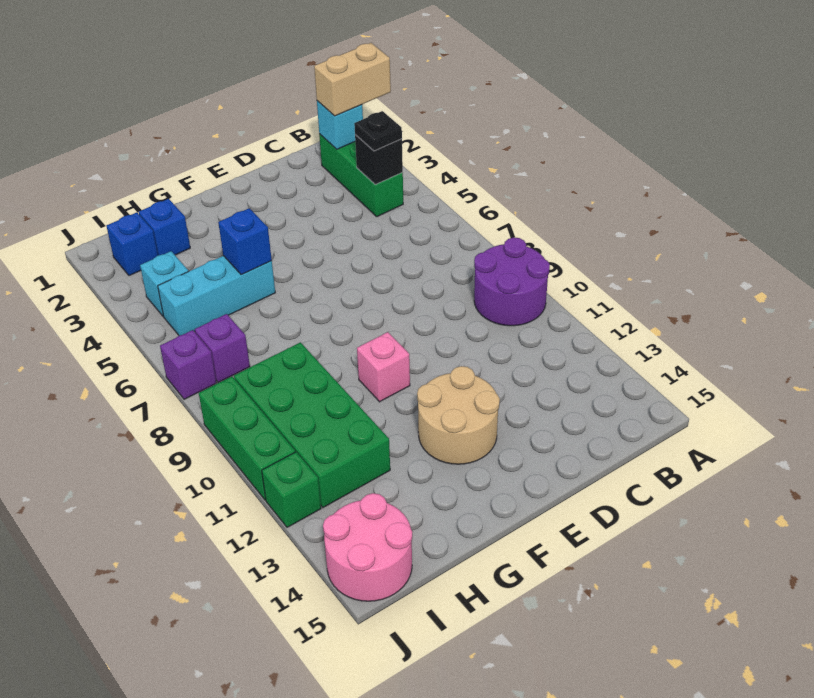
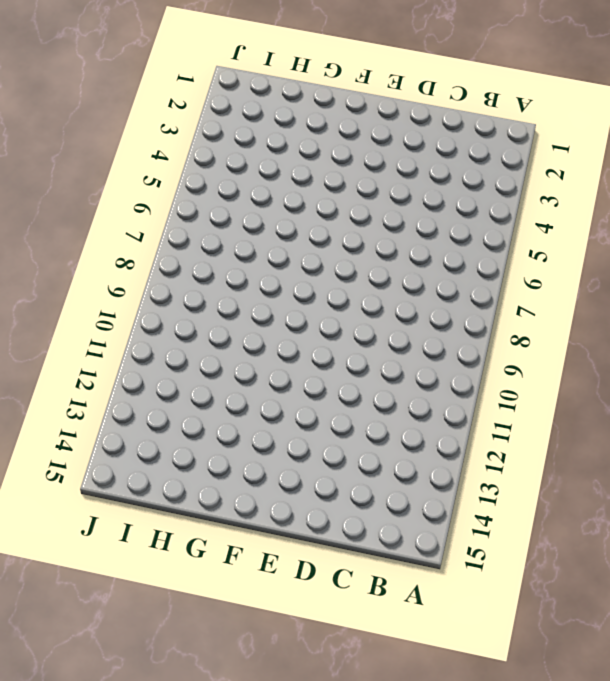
none -> purple 2x2 round brick [474,237,550,326]
none -> green 1x3 brick [319,134,403,217]
none -> tan 2x2 round brick [417,366,500,464]

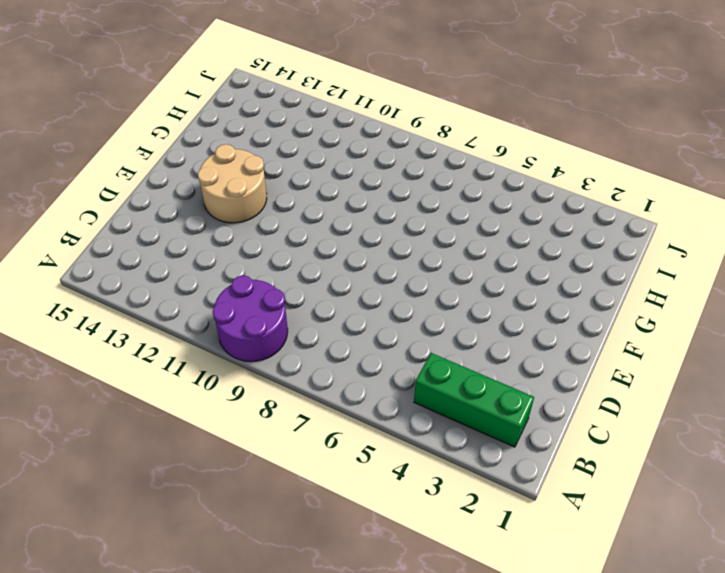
none -> pink 1x1 brick [357,332,410,402]
none -> cyan 1x3 brick [158,256,275,336]
none -> blue 1x1 brick [139,199,190,255]

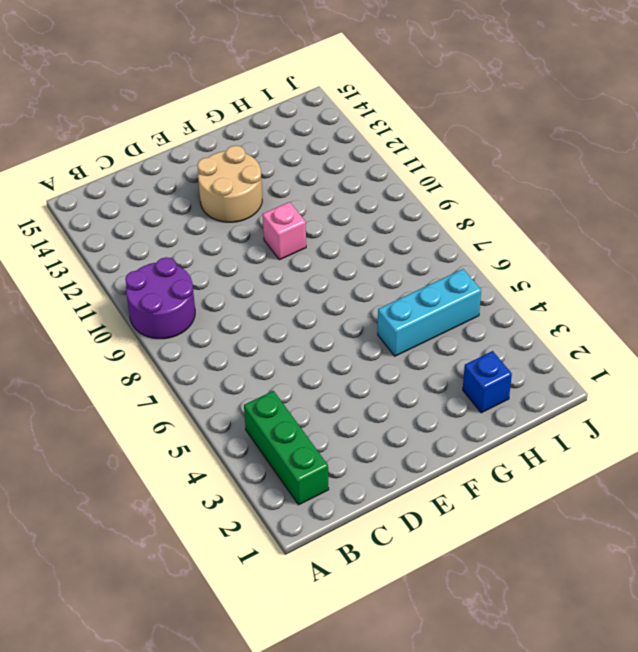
none -> green 2x4 brick [234,342,390,507]
none -> blue 1x1 brick [107,212,158,276]
none -> cyan 1x1 brick [140,251,188,316]

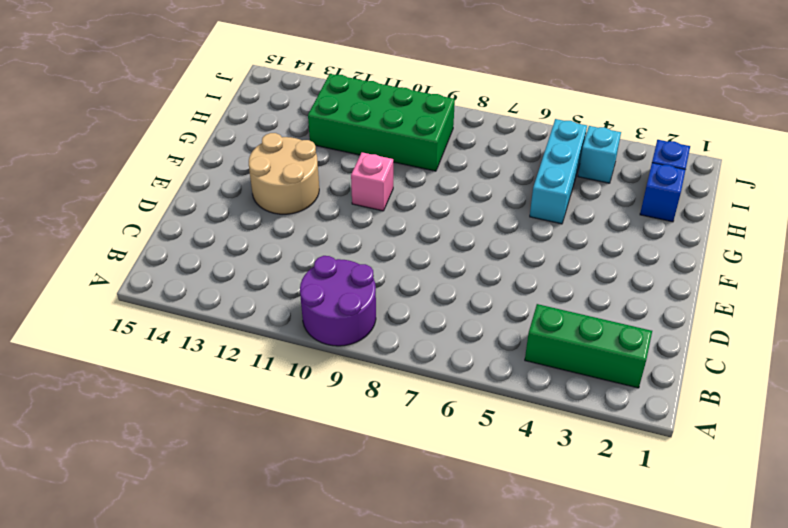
none -> purple 1x1 brick [195,314,250,382]
none -> pink 2x2 round brick [323,493,412,601]
none -> purple 1x1 brick [160,330,216,399]

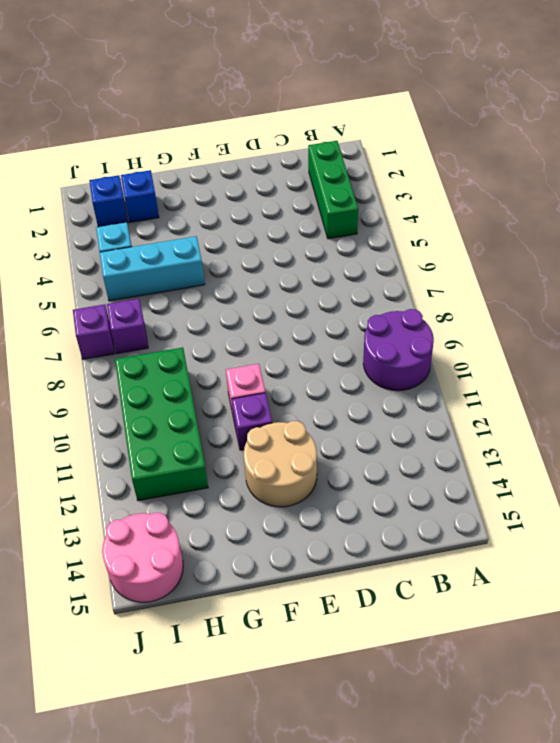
purple 1x1 brick [232,393,272,450] -> none
none -> green 1x3 brick [199,377,295,500]
none -> green 1x1 brick [262,452,321,527]
none -> cyan 1x1 brick [317,101,363,149]

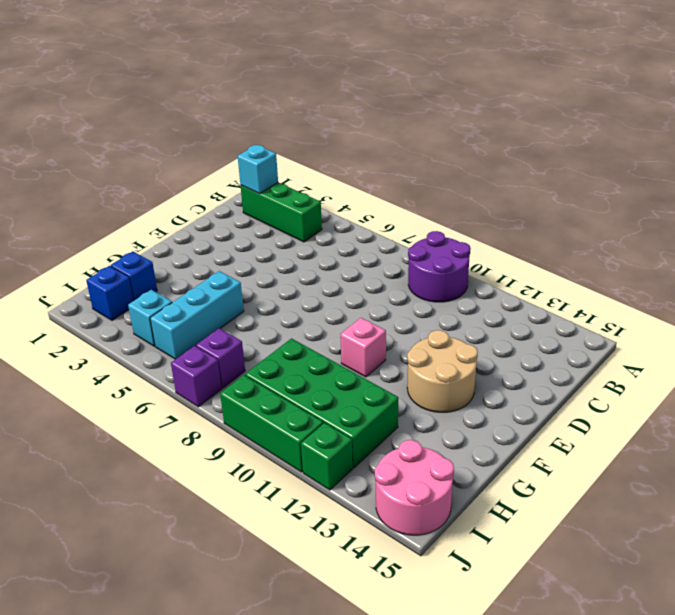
none -> black 1x1 brick [355,135,403,185]
none -> blue 1x1 brick [218,208,272,275]
none -> tan 1x2 brick [314,43,391,116]

